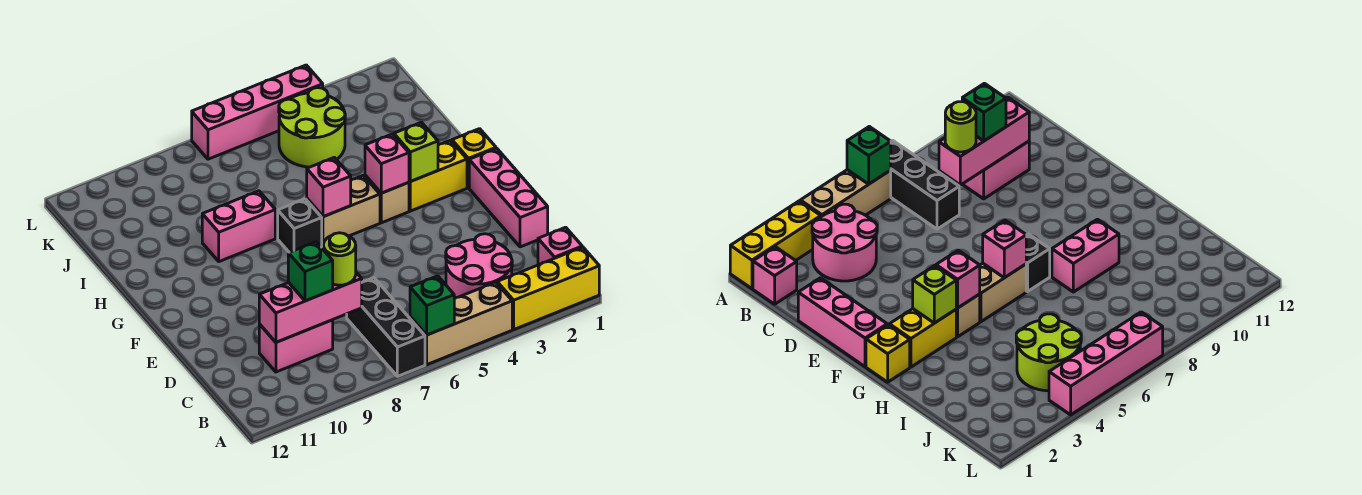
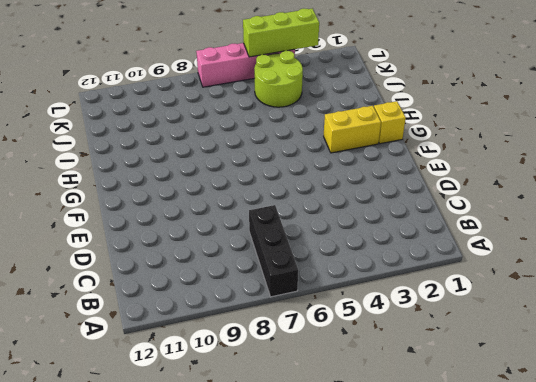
lime 1x3 brick [243,8,319,57] -> none
none -> yellow 1x3 brick [497,247,599,329]
none -> tan 1x3 brick [410,282,512,365]
none -> pink 1x1 brick [538,227,582,265]

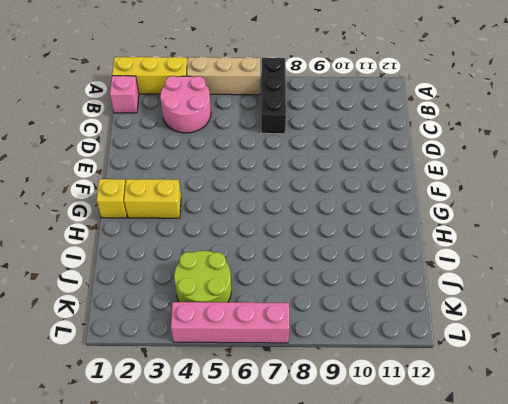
none -> pink 1x2 brick [259,320,333,372]
none -> pink 1x3 brick [469,148,548,247]
none -> tan 1x1 brick [365,175,409,223]

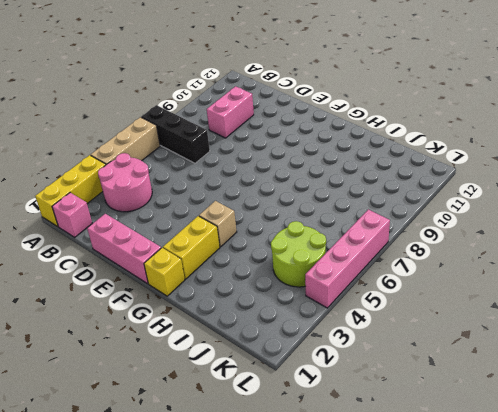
none -> tan 1x2 brick [307,175,380,246]
none -> black 1x1 brick [278,199,322,252]
none -> pink 1x2 brick [202,191,275,262]

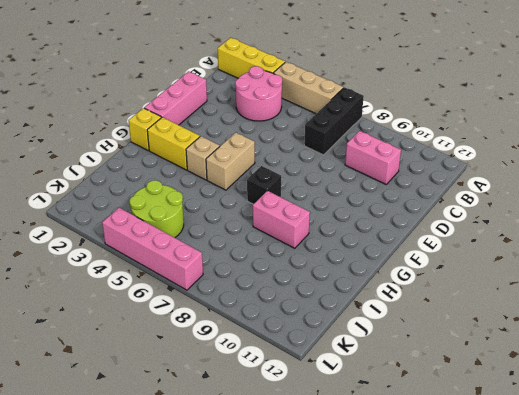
tan 1x2 brick [206,132,255,190] -> tan 1x2 brick turned to [307,175,380,246]
none -> pink 1x1 brick [538,227,582,265]
none -> green 1x1 brick [410,276,454,335]
none -> pink 1x3 brick [259,273,362,342]

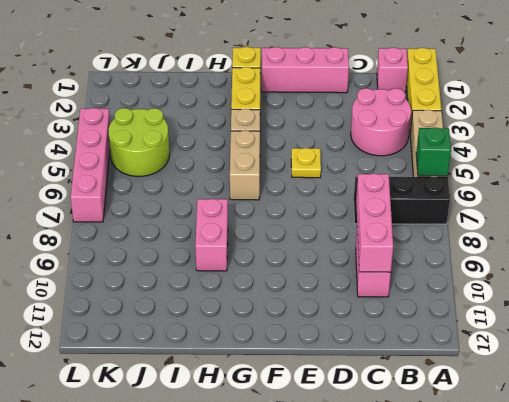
yellow 1x1 plate [291,148,321,178] -> none
none -> black 1x1 brick [278,199,322,252]
none -> lime 1x1 brick [394,122,438,182]
none -> pink 1x1 brick [365,134,409,193]

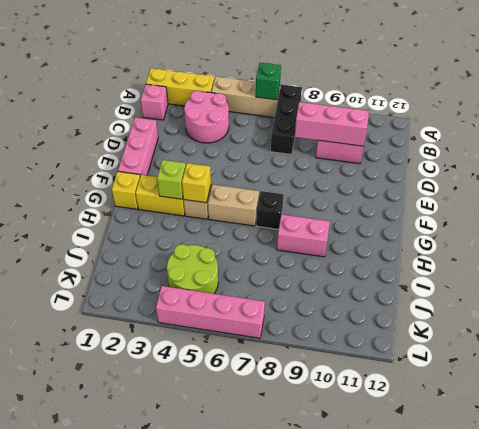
yellow 1x1 brick [182,163,211,203] -> pink 1x1 brick [365,134,409,193]
none -> pink 1x1 brick [307,157,351,217]
none -> lime 1x1 round brick [324,233,356,285]
none -> green 1x1 brick [288,242,333,301]

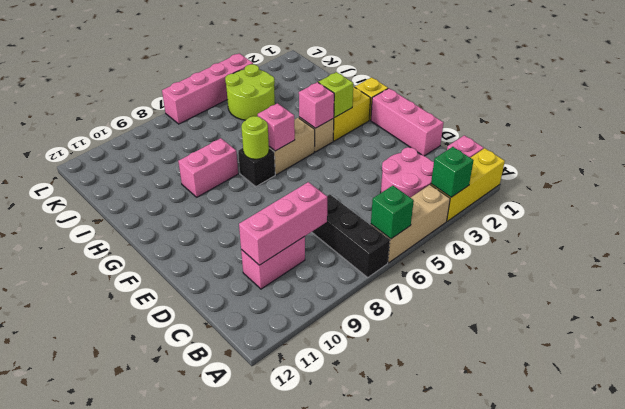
green 1x1 brick [431,147,474,197] -> green 1x1 brick moved to [288,242,333,301]
lime 1x1 round brick [241,116,269,159] -> lime 1x1 round brick moved to [324,233,356,285]

